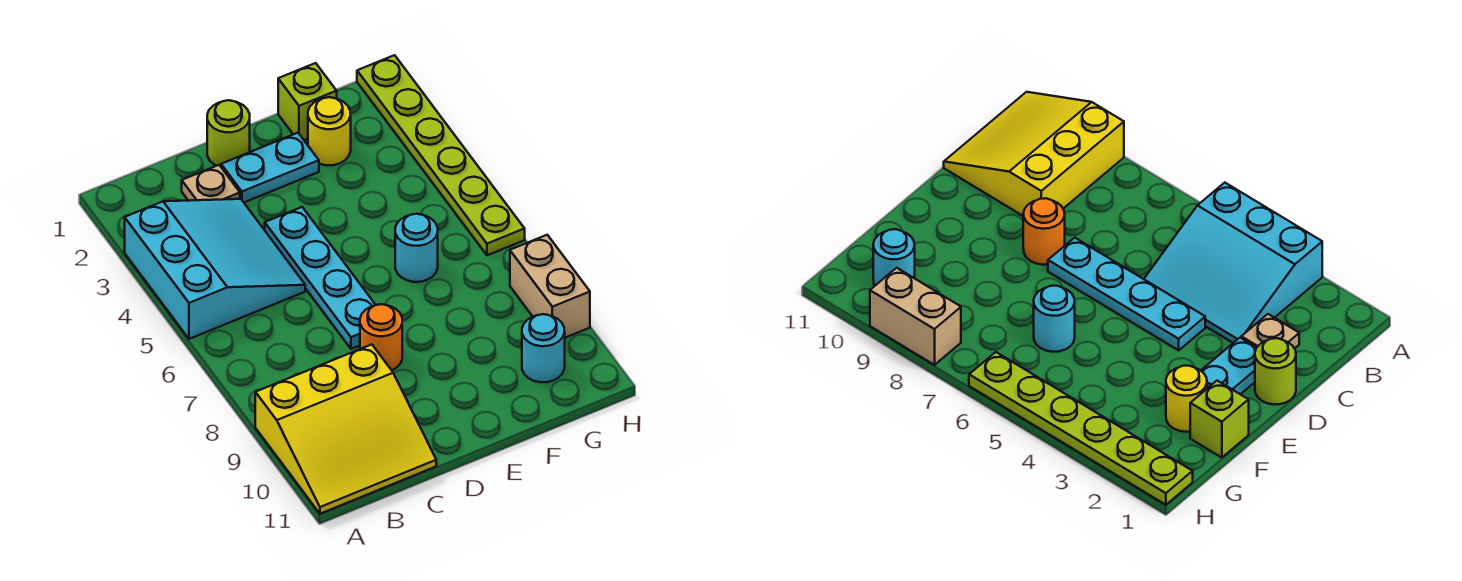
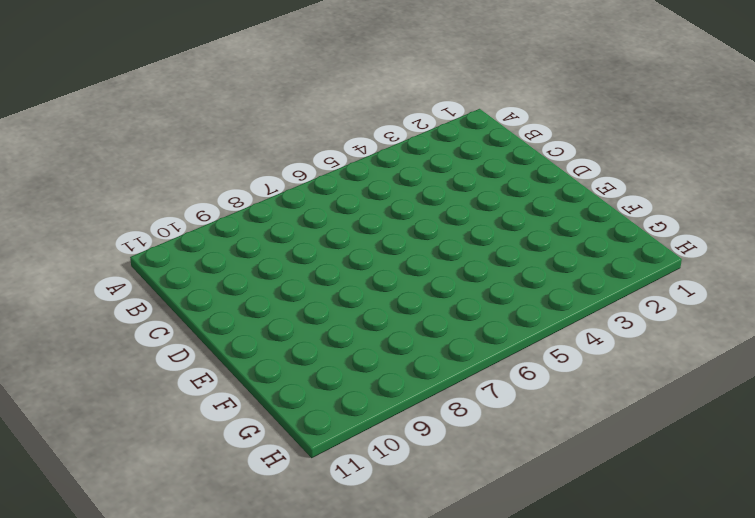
none -> cyan 3x3 slope [125,199,305,339]
none -> yellow 3x3 slope [255,344,436,514]
none -> tan 1x1 plate [182,165,240,201]

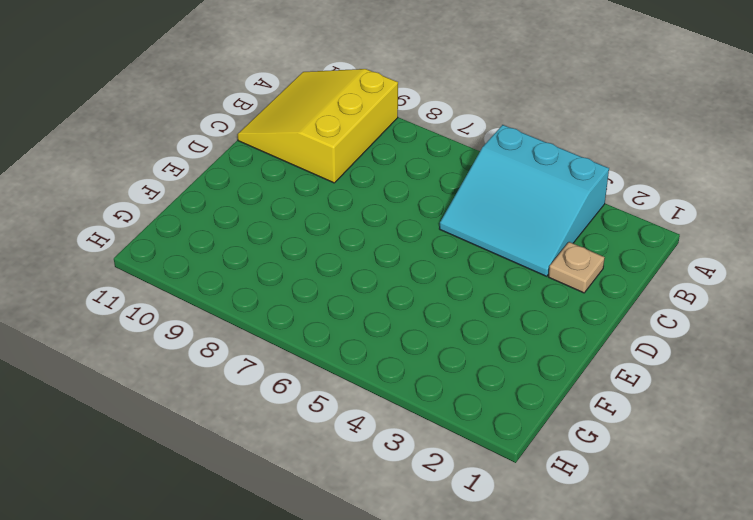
none -> lime 1x1 round brick [207,100,250,166]
none -> cyan 1x2 plate [221,133,319,202]
none -> cyan 1x4 plate [265,207,375,349]

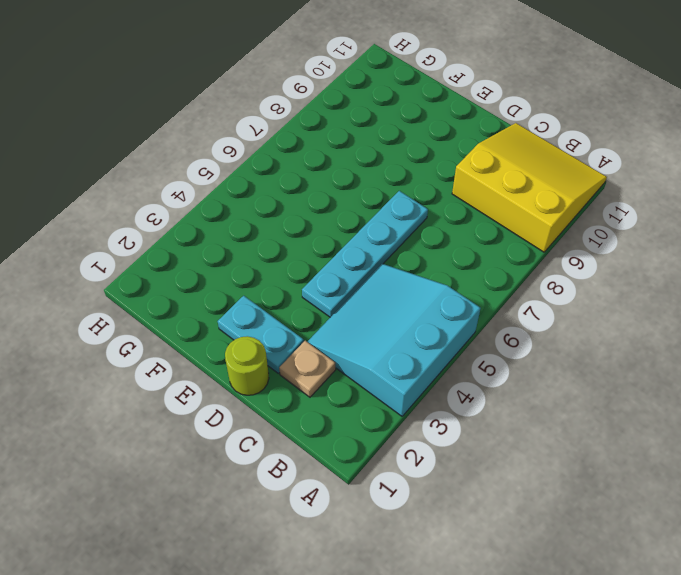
none -> orange 1x1 round brick [360,304,402,370]
none -> lime 1x1 brick [278,63,337,140]
none -> yellow 1x1 round brick [308,97,351,165]

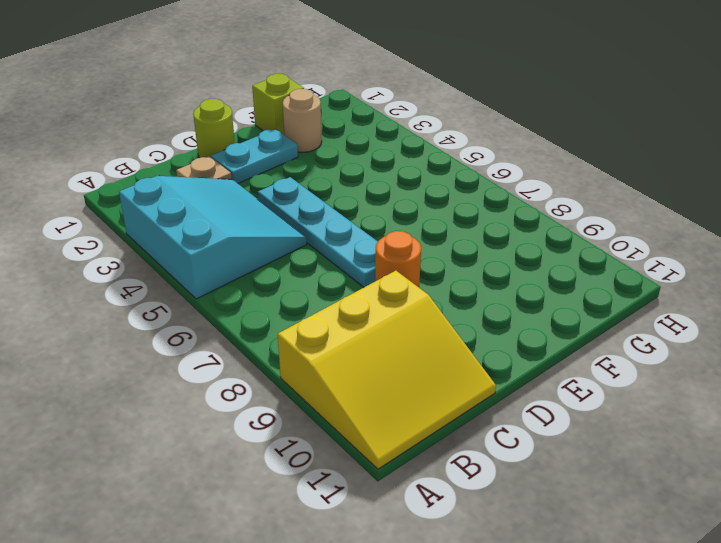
tan 1x1 round brick [283,89,322,152] -> yellow 1x1 round brick [308,97,351,165]
none -> cyan 1x1 round brick [395,214,438,282]
none -> cyan 1x1 round brick [522,314,565,382]
none -> lime 1x6 plate [357,55,525,255]

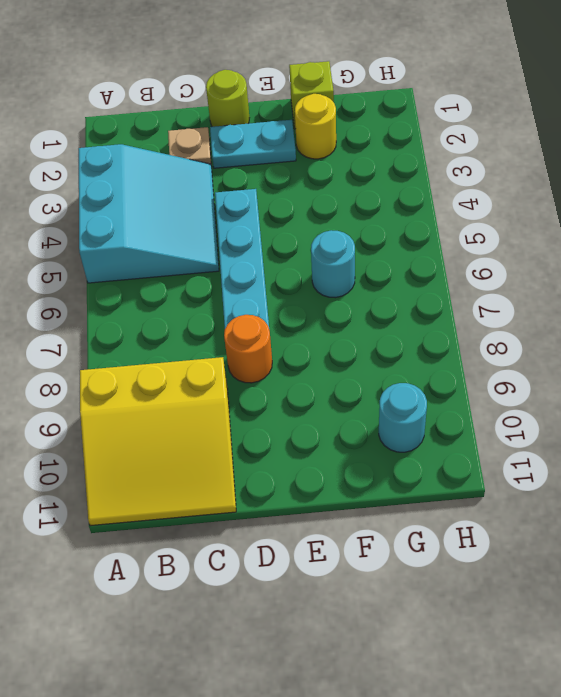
none -> lime 1x6 plate [357,55,525,255]
none -> tan 1x2 brick [510,235,590,338]

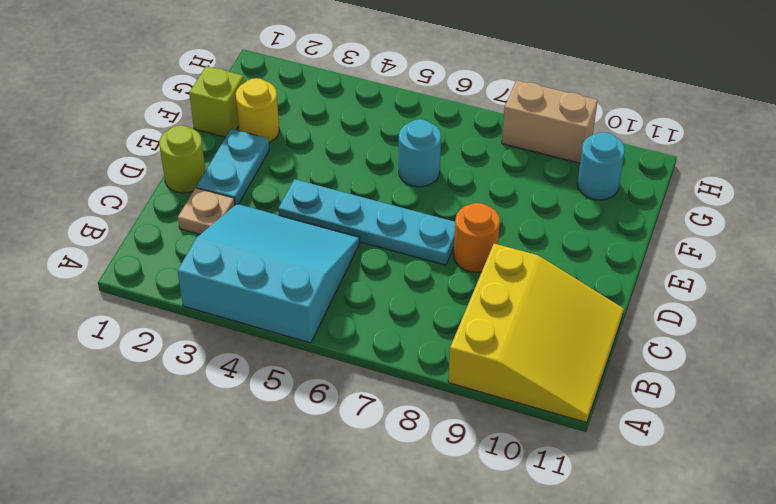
none -> lime 1x6 plate [357,55,525,255]

